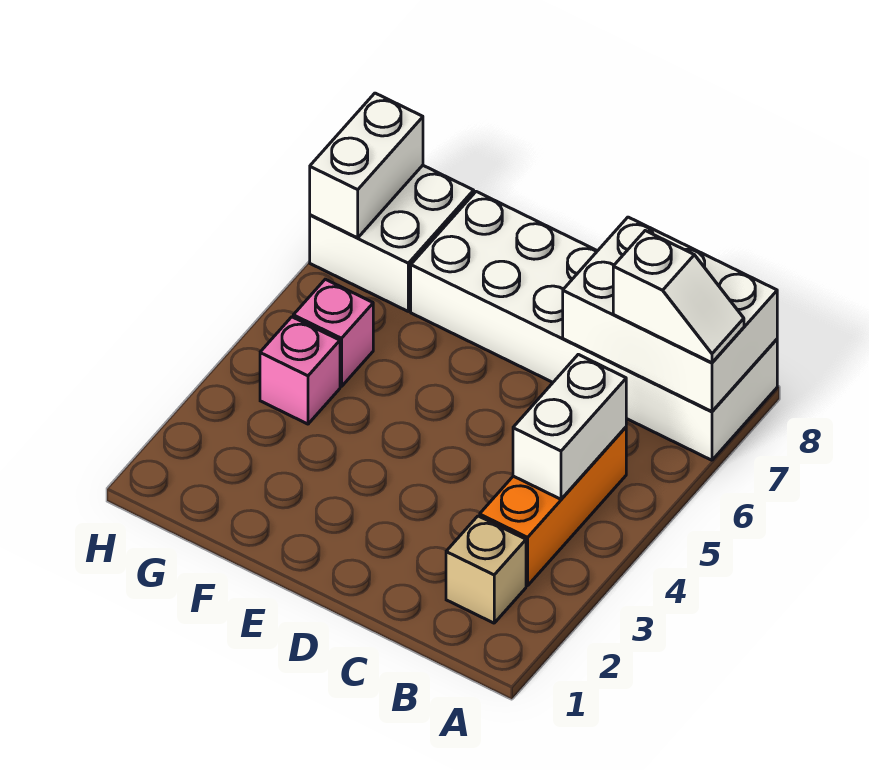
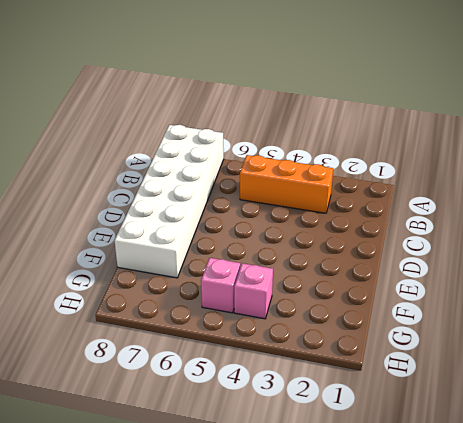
none -> tan 1x1 brick [446,516,526,623]
none -> white 2x2 brick [310,165,474,311]

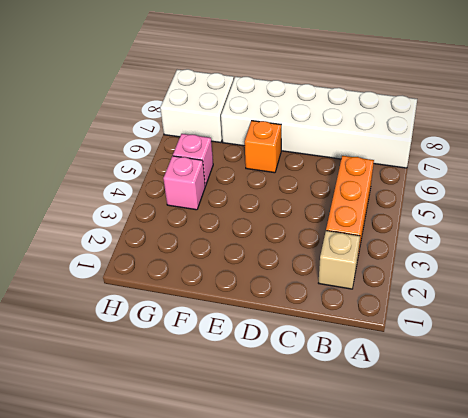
orange 1x1 brick [245,121,281,173] -> none
none -> white 2x3 brick [563,217,777,411]
none -> white 1x2 brick [513,354,626,499]

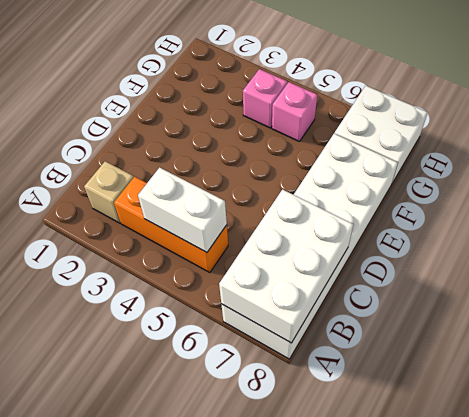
none -> white 1x2 brick [310,93,423,238]
none -> white 1x2 slope [613,231,744,363]

